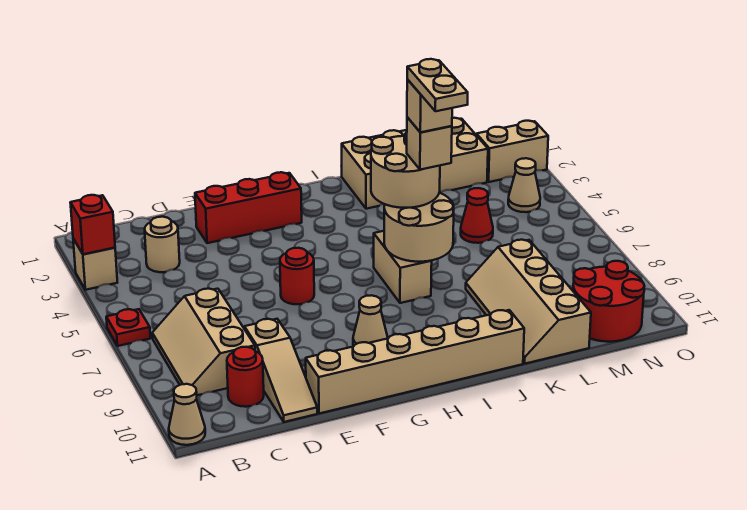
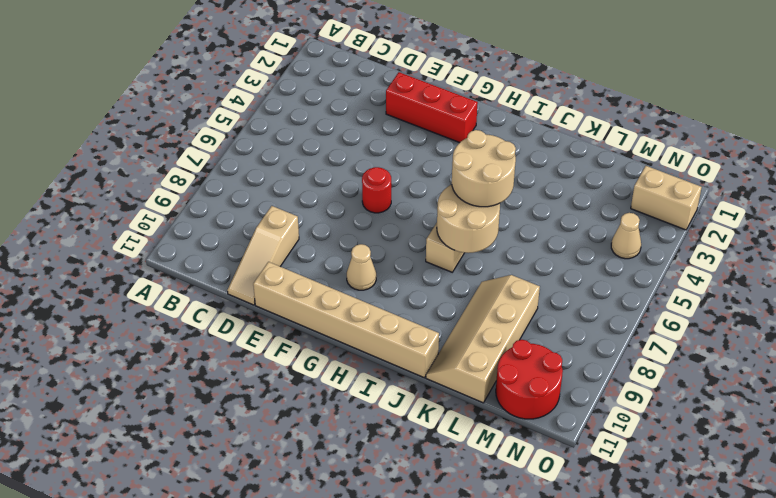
none -> tan 1x1 brick [73,239,117,290]
none -> red 1x1 plate [106,309,150,346]
none -> tan 1x1 cone [169,384,205,445]

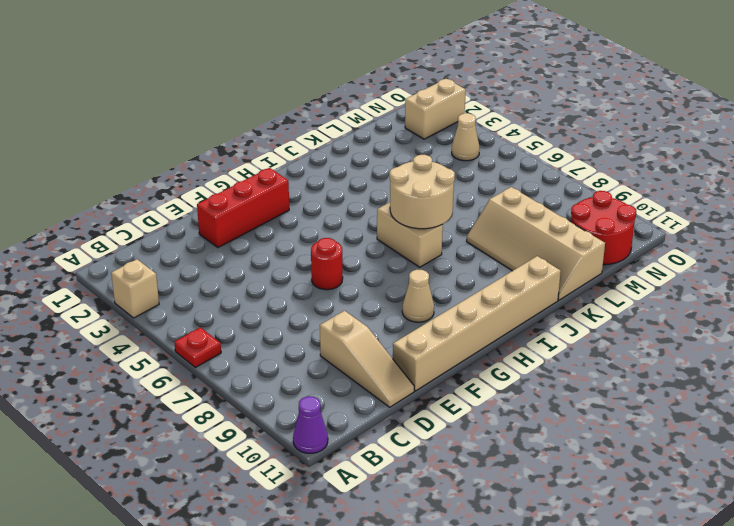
purple 1x1 cone [293,396,328,453] -> tan 1x1 cone [169,384,205,445]
none -> tan 2x3 slope [152,289,255,395]
none -> tan 1x1 round brick [145,217,180,272]
none -> red 1x1 round brick [227,347,264,407]

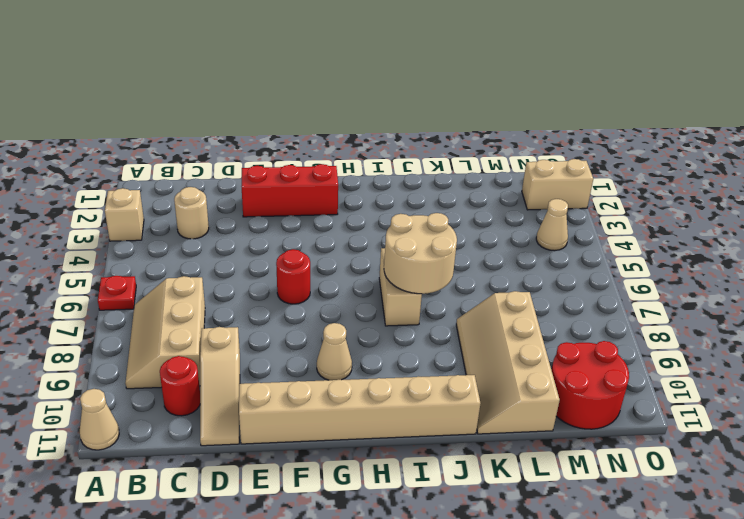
none -> tan 2x4 brick [342,118,488,209]
none -> red 1x1 cone [461,188,493,243]
none -> red 1x1 brick [70,195,115,254]

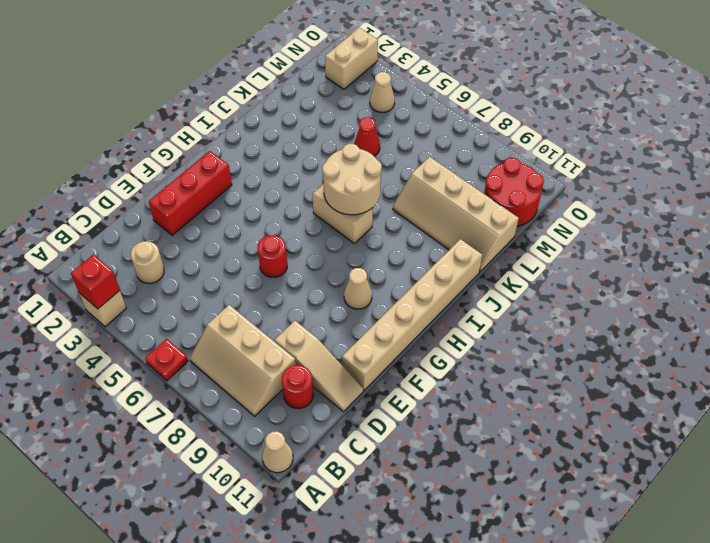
none -> tan 2x4 brick [342,118,488,209]
none -> tan 2x2 round brick [371,132,440,208]
none -> tan 1x1 brick [407,117,452,170]

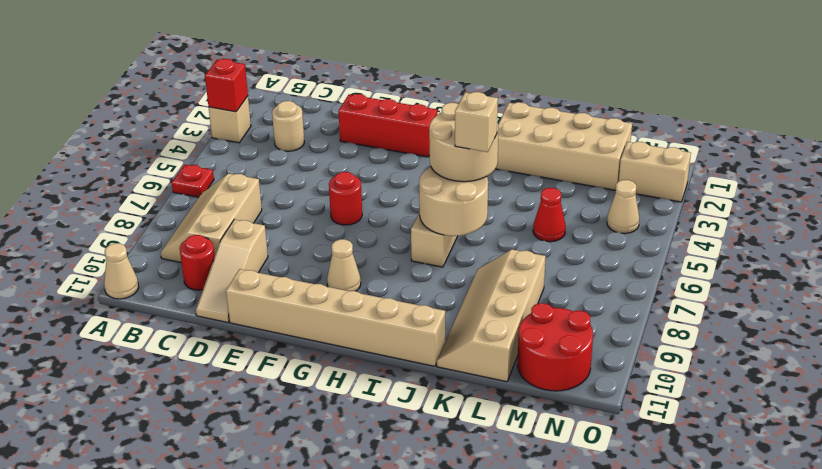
none -> tan 1x1 brick [407,79,452,132]
none -> tan 1x2 plate [407,59,468,111]

